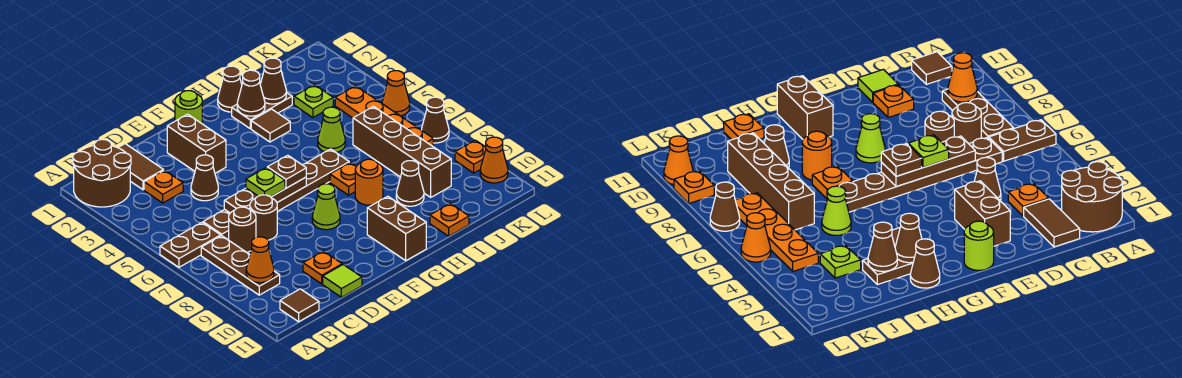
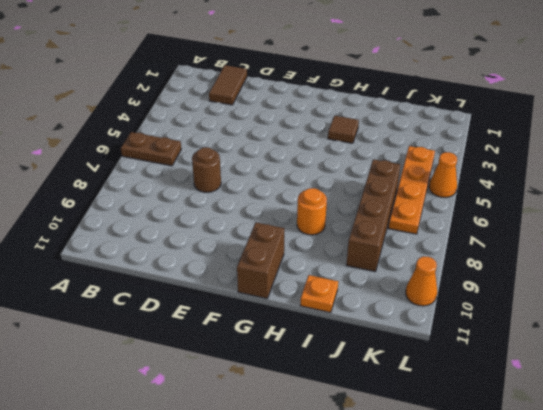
none -> brown 2x2 round brick [73,139,131,207]
none -> brown 1x3 plate [201,236,280,295]
none -> brown 1x1 tile [280,289,319,322]
none -> orange 1x1 plate [144,170,183,203]

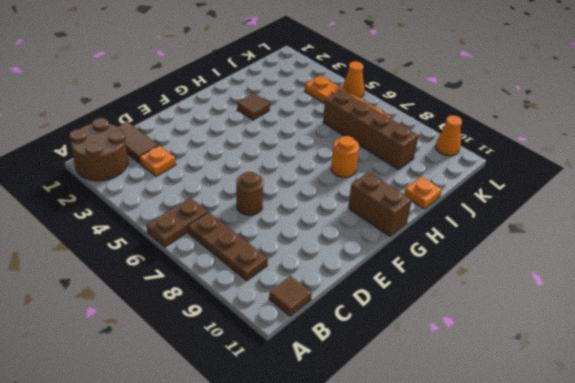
none -> brown 1x6 plate [203,149,349,239]
none -> brown 1x1 round brick [229,207,256,252]
none -> brown 1x1 cone [191,155,218,201]
none -> orange 1x1 plate [303,251,342,284]

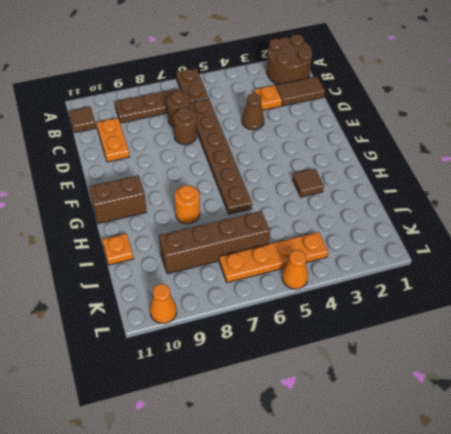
orange 1x2 plate [97,118,130,162] -> orange 1x1 plate [303,251,342,284]
none -> lime 1x1 tile [323,265,362,297]
none -> brown 1x2 brick [167,114,226,173]
none -> lime 1x1 round brick [175,91,202,123]
none -> lime 1x1 cone [312,184,340,230]

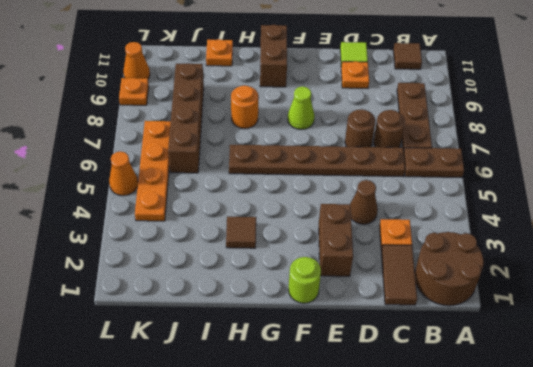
none -> brown 1x1 cone [218,66,242,112]
none -> brown 1x2 plate [232,92,292,129]
none -> orange 1x1 plate [330,162,356,195]
none -> lime 1x1 cone [318,107,345,152]

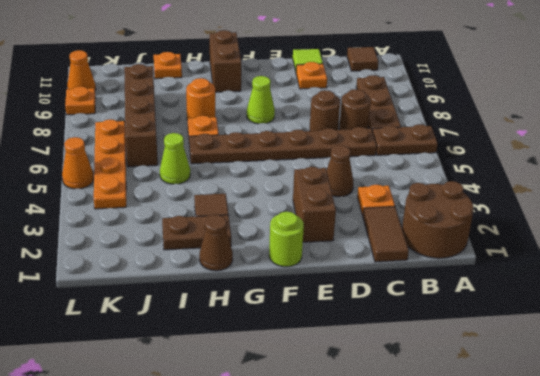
none -> brown 1x1 cone [396,161,424,206]
none -> lime 1x1 plate [294,85,333,118]
none -> brown 1x1 cone [422,97,449,143]
none -> orange 1x1 cone [246,237,274,283]

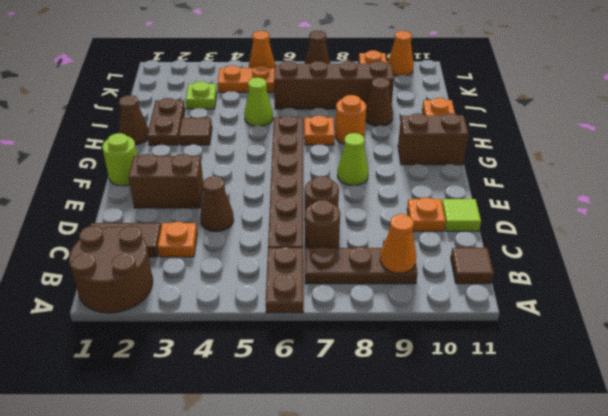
none -> brown 1x3 plate [224,177,306,213]
none -> brown 1x1 cone [237,70,265,116]
none -> brown 1x1 cone [260,58,286,104]
none -> lime 1x1 plate [246,167,285,197]

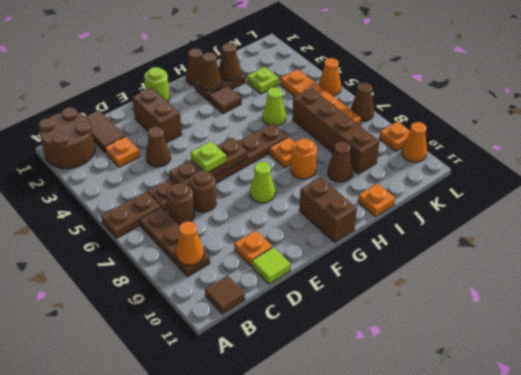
none -> brown 1x1 plate [267,155,306,188]

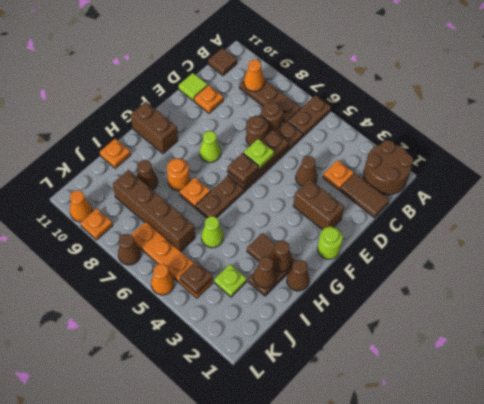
brown 1x1 plate [180,261,213,294] -> none

